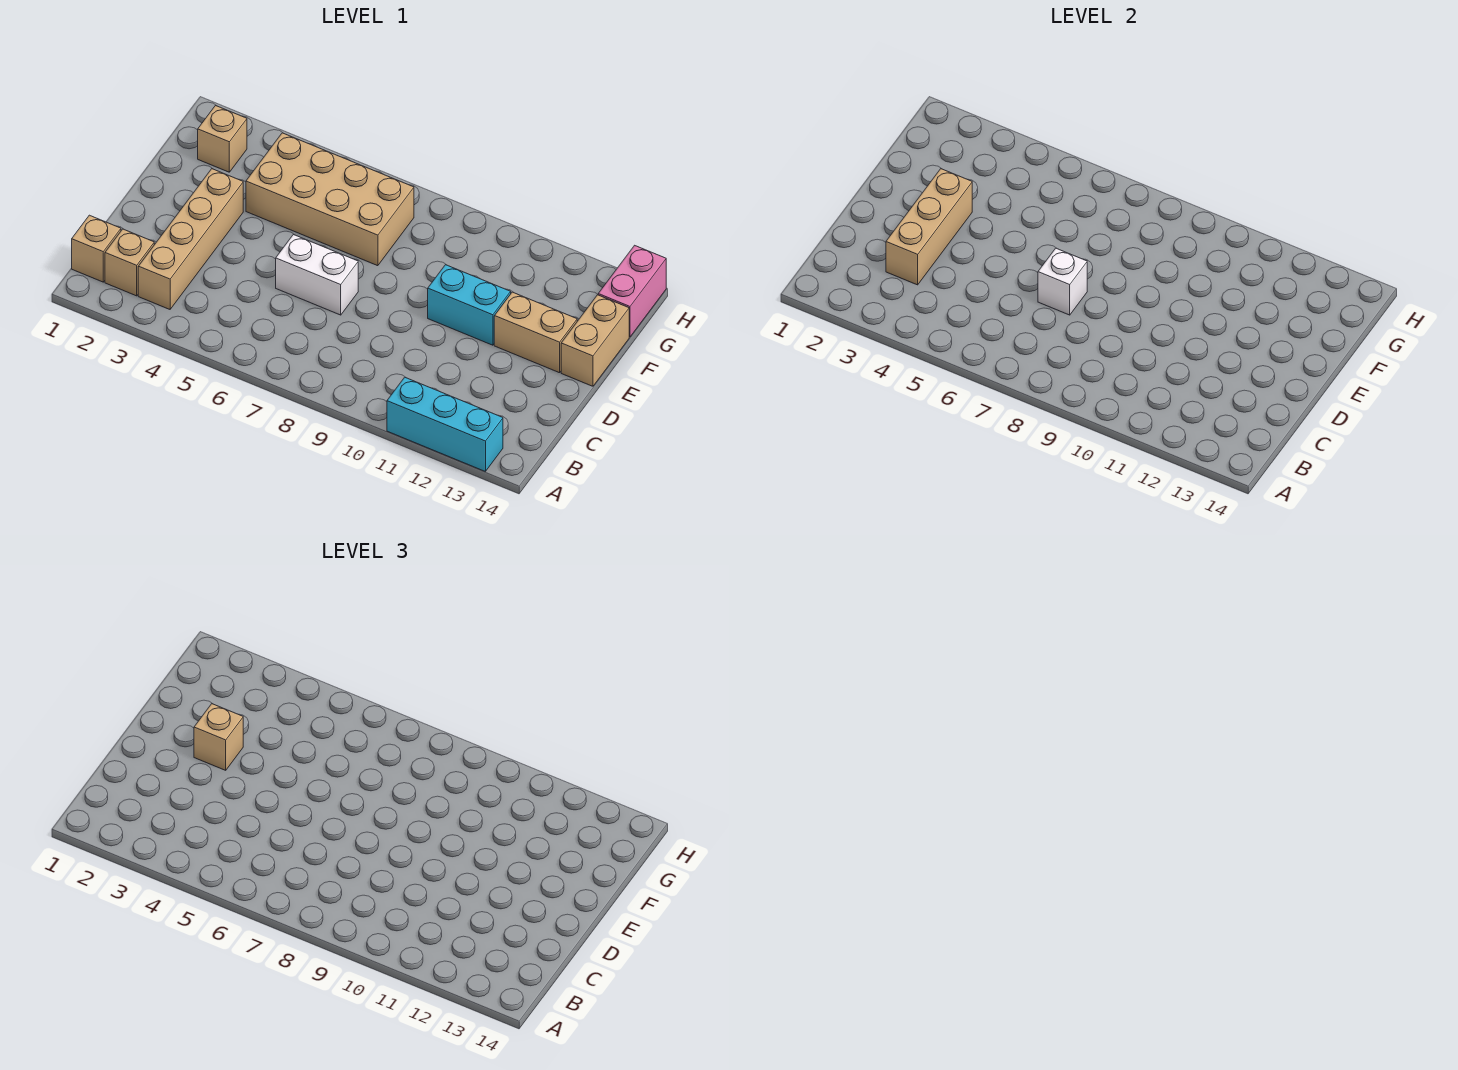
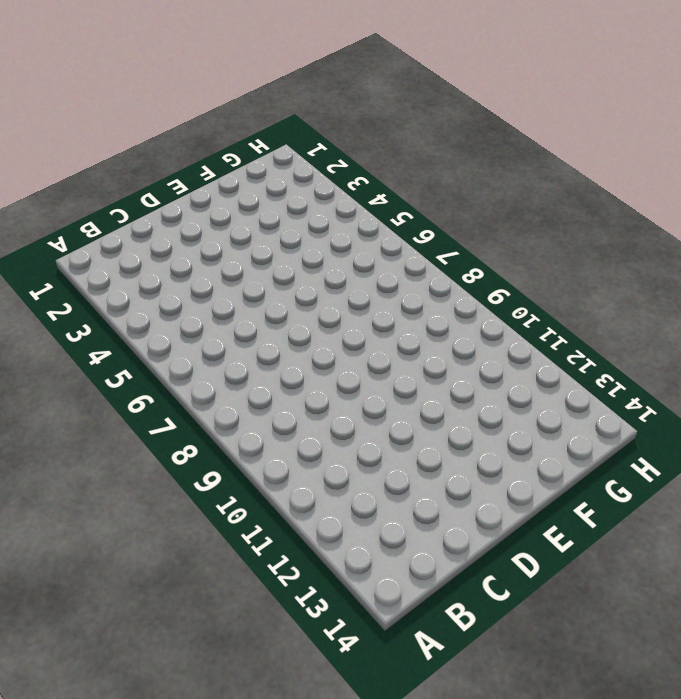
none -> cyan 1x3 brick [387,377,503,472]
none -> tan 1x1 brick [72,215,121,282]
none -> tan 1x1 brick [105,229,154,296]

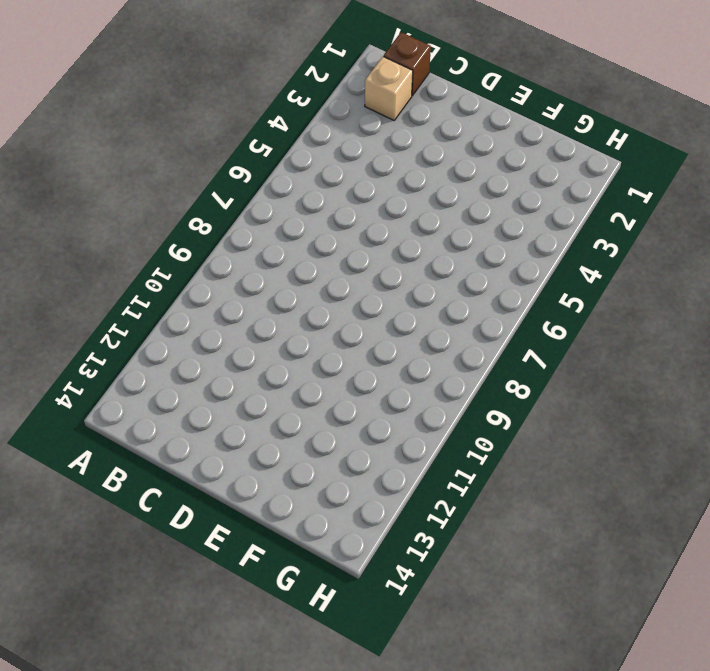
brown 1x1 brick [384,32,431,96] -> tan 1x1 brick [72,215,121,282]
none -> cyan 1x3 brick [387,377,503,472]
none -> tan 1x4 brick [138,169,243,309]
none -> white 1x2 brick [276,234,358,315]

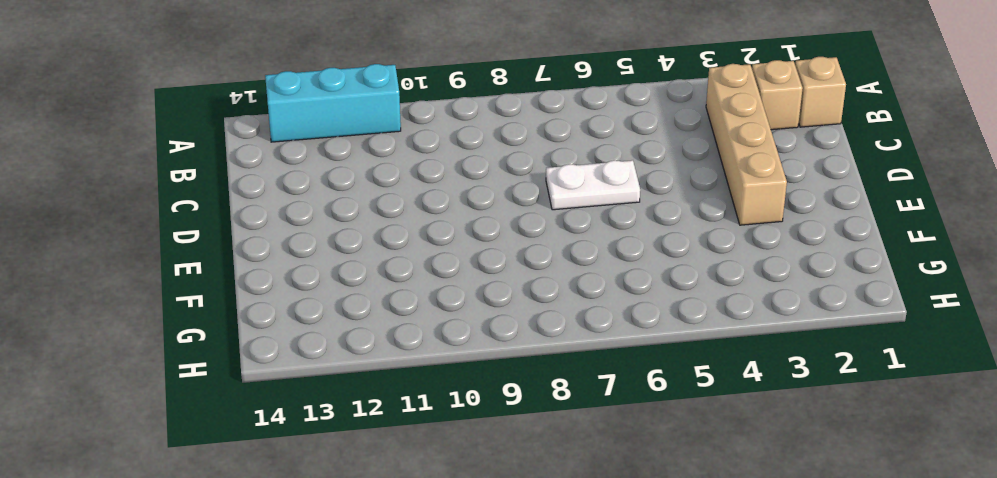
white 1x2 plate [546,160,640,210] -> white 1x2 brick [276,234,358,315]
none -> cyan 1x2 brick [428,265,511,345]
none -> tan 1x2 brick [494,292,577,373]
none -> tan 1x2 brick [561,295,629,386]

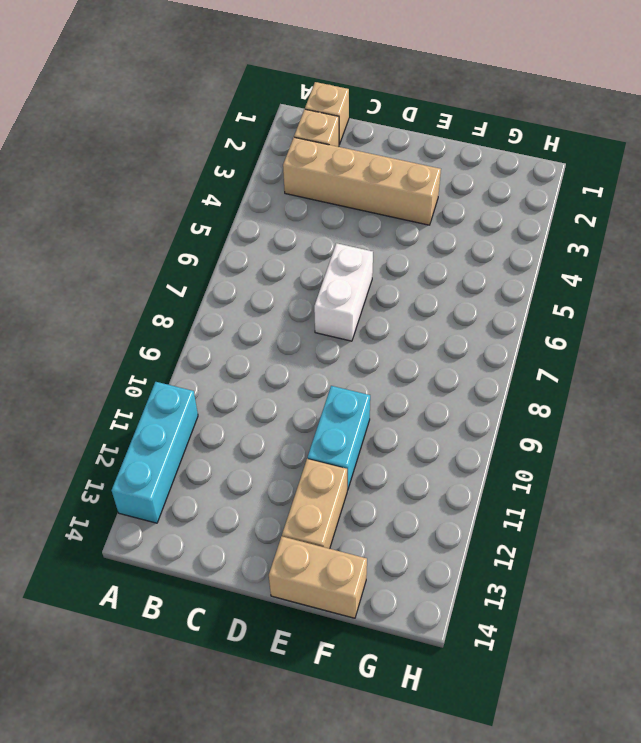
none -> tan 2x4 brick [246,133,414,266]
none -> tan 1x1 brick [198,106,247,172]
none -> pink 1x2 brick [598,245,666,337]

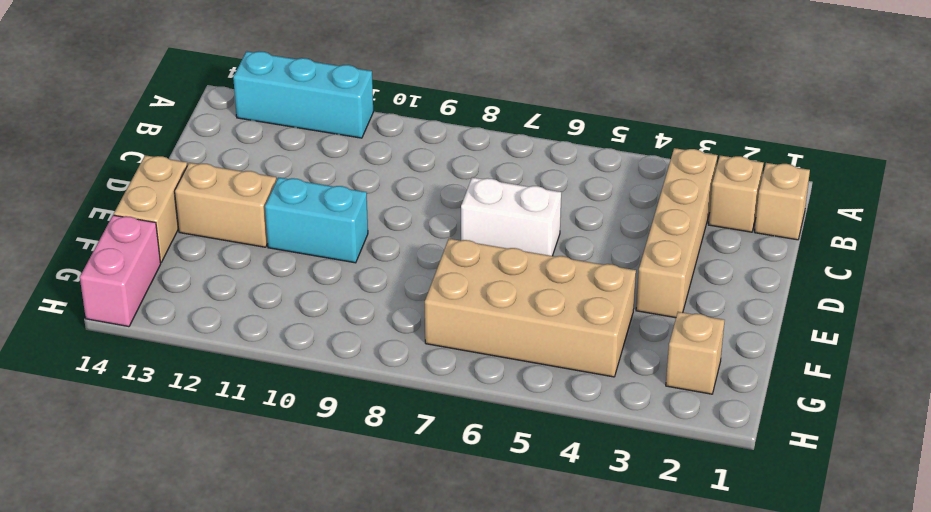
none -> tan 1x3 brick [886,169,972,285]
none -> white 1x1 brick [1038,248,1087,315]
none -> tan 1x1 brick [194,704,243,770]

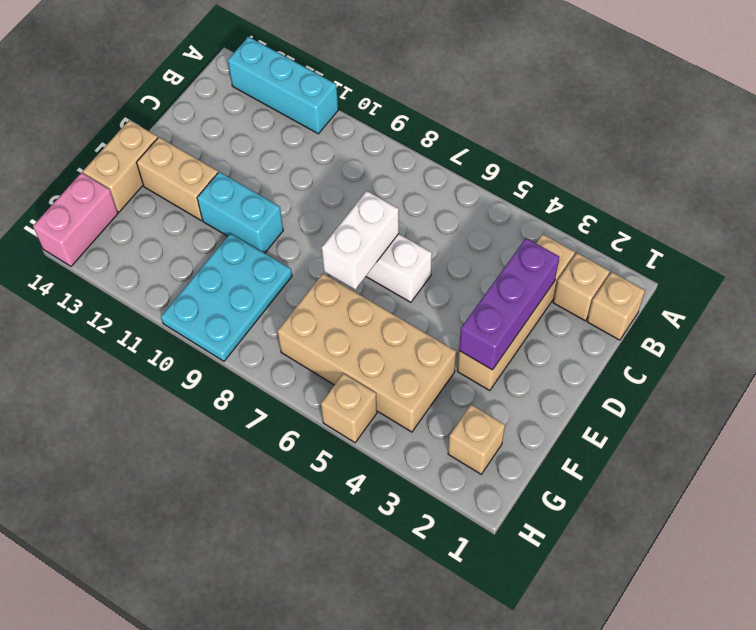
purple 1x3 brick [459,238,560,370] -> tan 1x3 brick [886,169,972,285]
white 1x2 brick [322,191,399,289] -> white 1x1 brick [1038,248,1087,315]
cyan 2x3 plate [161,233,292,361] -> none
tan 1x1 brick [321,374,377,443] -> tan 1x1 brick moved to [194,704,243,770]

